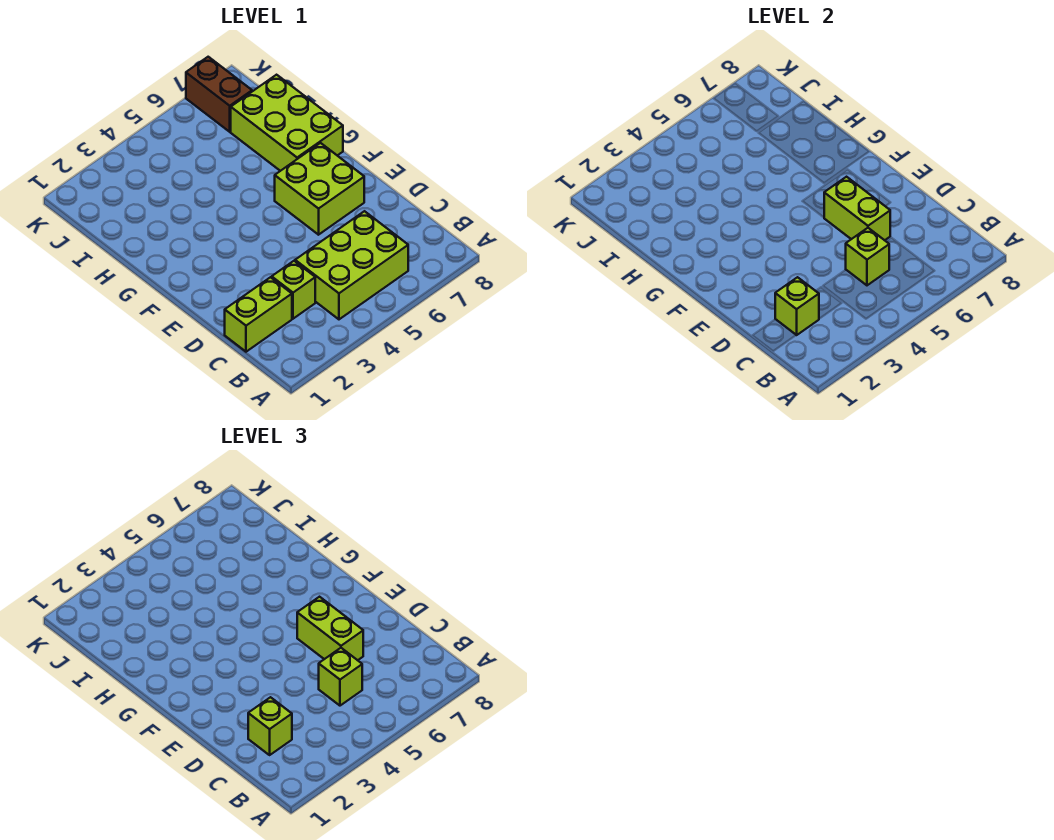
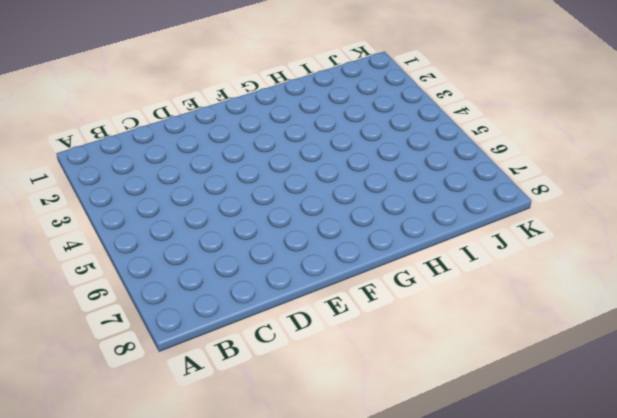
none -> lime 2x3 brick [295,211,408,319]
none -> lime 1x2 brick [225,277,292,352]
none -> lime 1x1 brick [272,261,315,319]

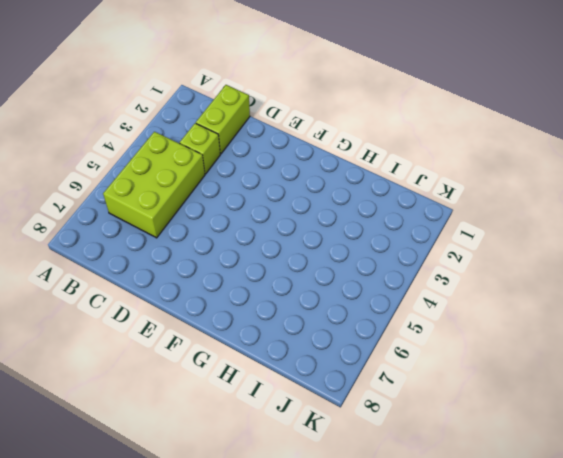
none -> lime 2x2 brick [275,143,364,235]
none -> lime 2x3 brick [231,75,343,171]
none -> brown 1x2 brick [186,57,252,132]

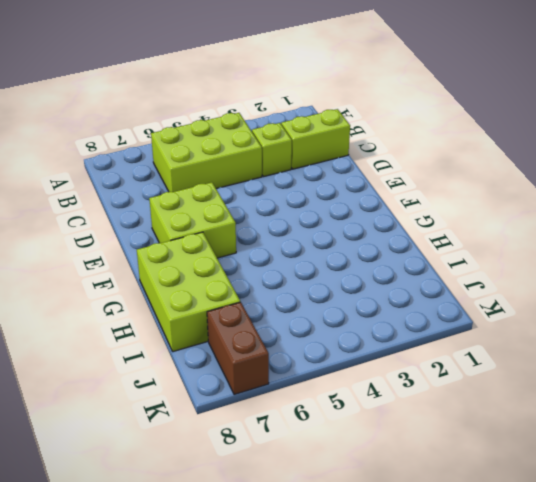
none -> lime 1x1 brick [775,277,819,335]
none -> lime 1x1 brick [846,228,889,285]
none -> lime 1x2 brick [824,177,890,240]

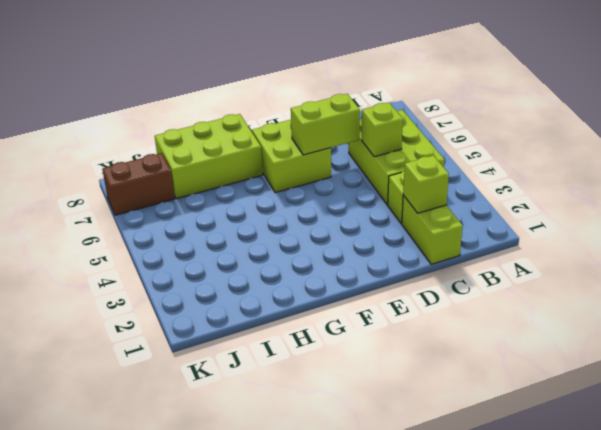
none -> lime 1x1 brick [248,697,292,755]
none -> lime 1x1 brick [319,648,362,706]
none -> lime 1x2 brick [297,597,363,660]

